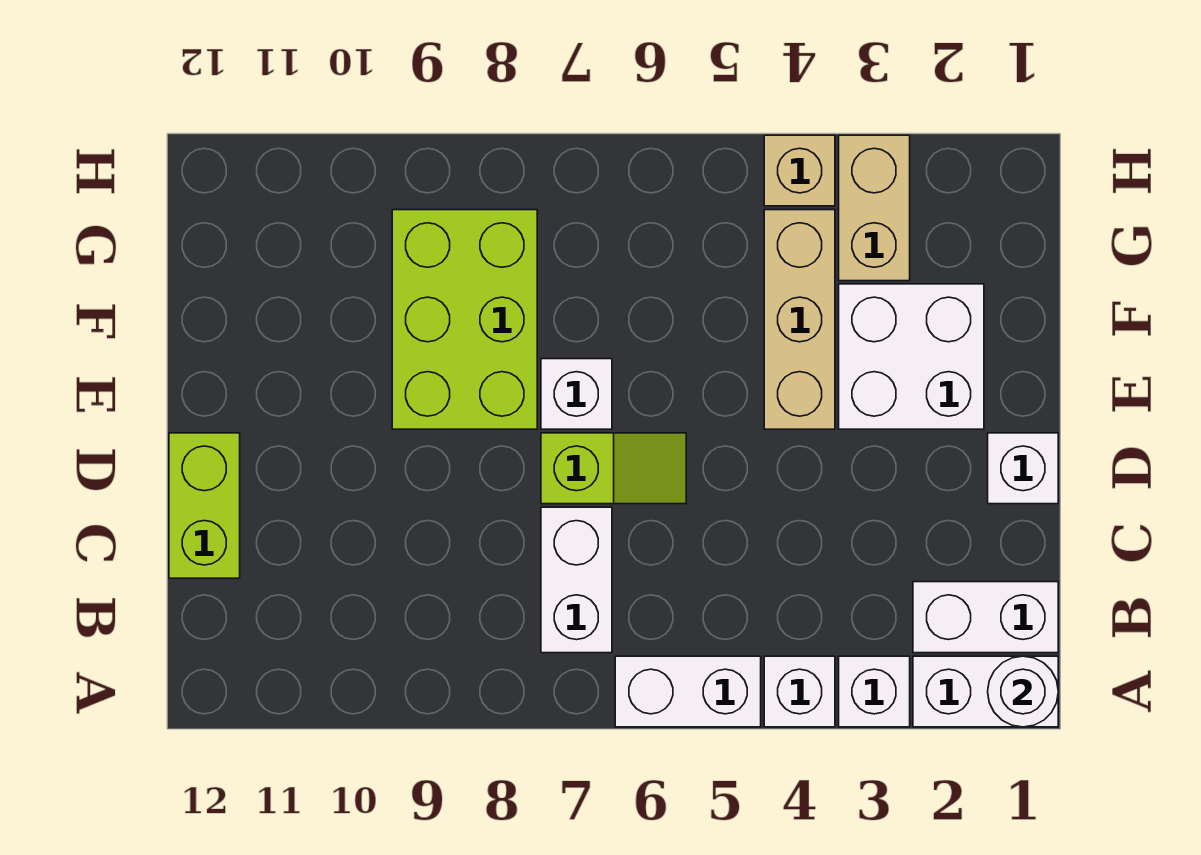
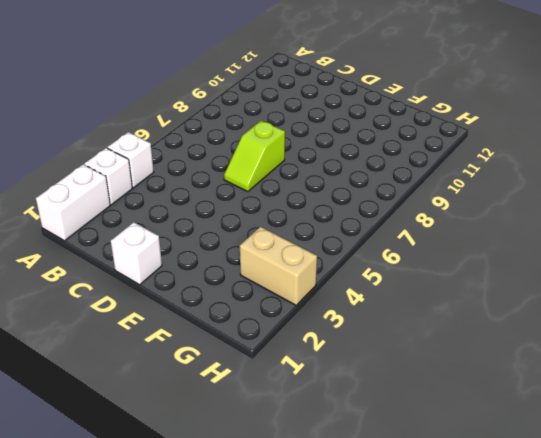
none -> white 1x2 brick [615,656,761,727]
none -> white 1x2 brick [913,582,1058,653]
none -> white 1x2 brick [541,507,612,653]

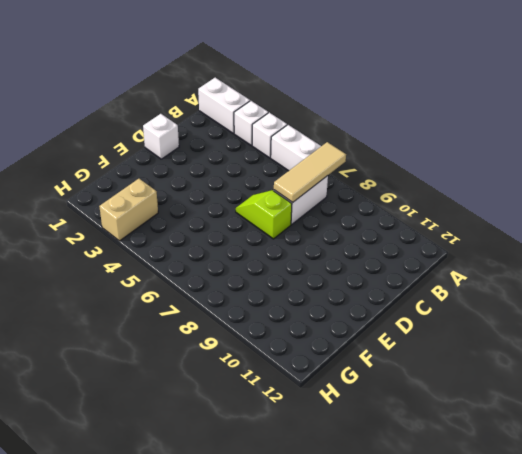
tan 1x3 tile [274,142,346,202] -> none
none -> white 1x2 brick [913,582,1058,653]
none -> lime 1x2 brick [169,433,240,578]
none -> white 2x2 brick [839,284,984,429]

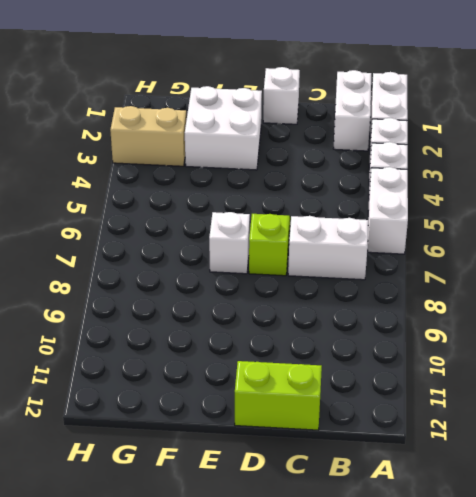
none -> tan 1x3 brick [764,210,835,429]
none -> lime 2x3 brick [392,210,537,429]
none -> tan 1x1 brick [764,135,835,206]

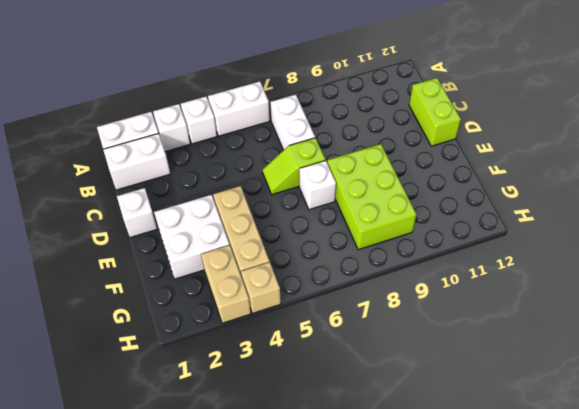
none -> white 1x1 round brick [988,656,1058,727]

